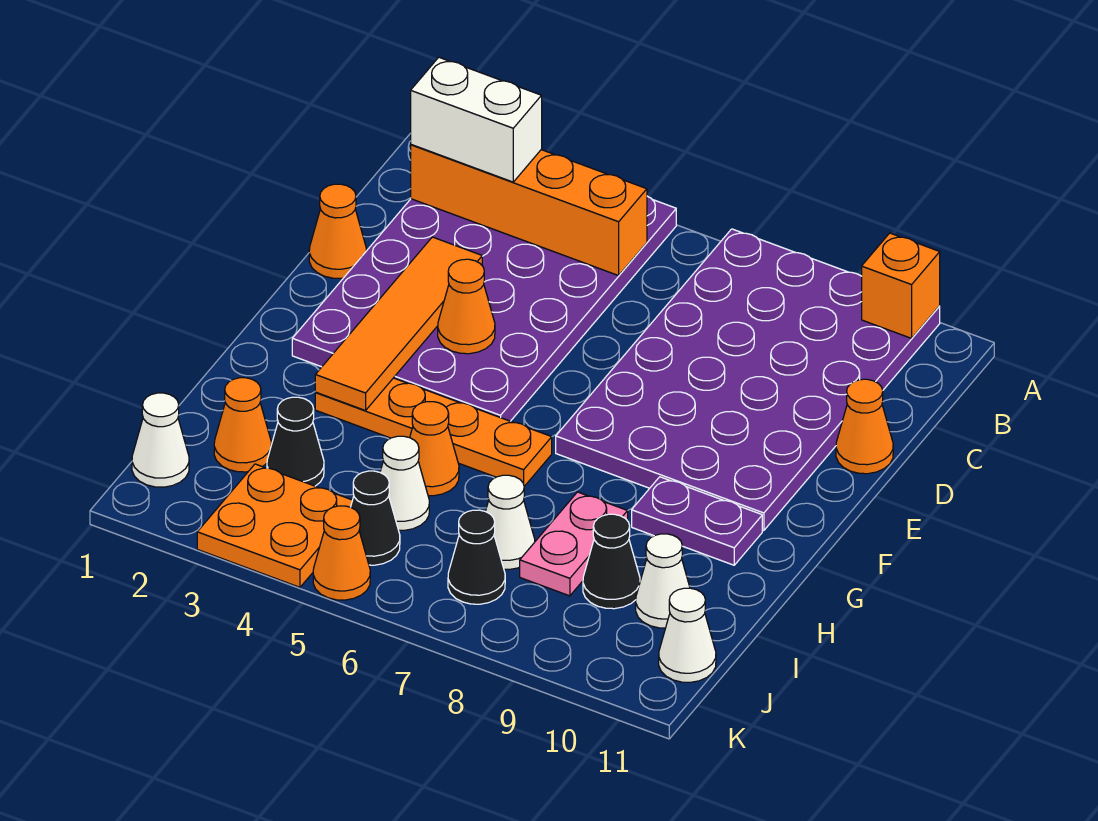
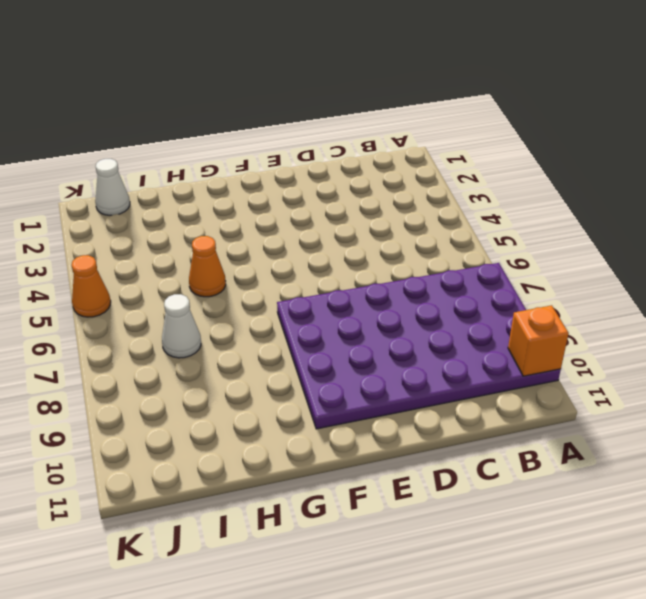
none -> purple 4x6 plate [292,196,676,421]
none -> orange 1x1 cone [309,184,366,278]
none -> orange 1x1 cone [836,379,893,474]

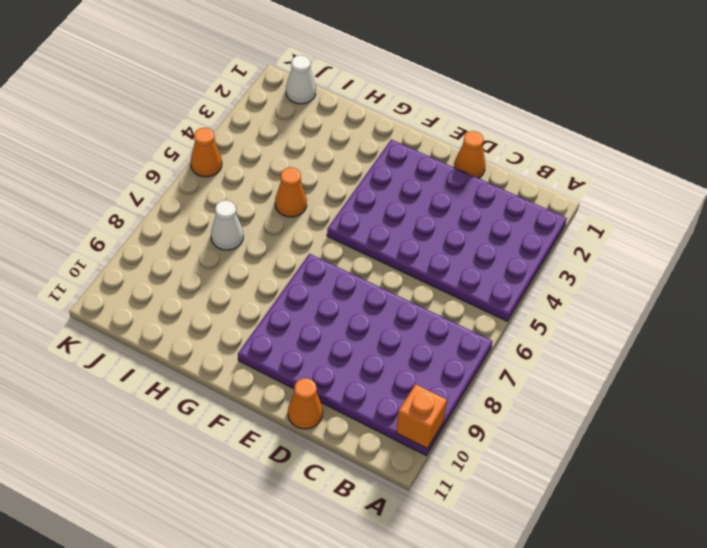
none -> orange 1x4 plate [315,378,552,486]
none -> purple 1x2 plate [632,477,762,565]
none -> pink 1x2 plate [520,492,628,596]

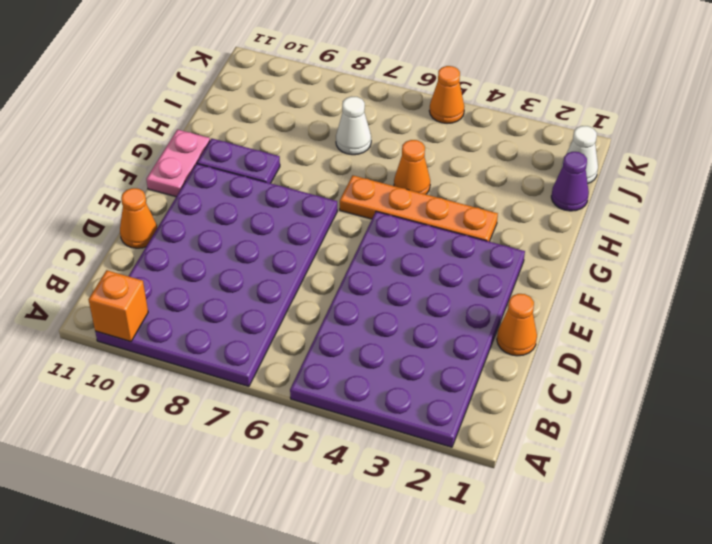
pink 1x2 plate [146,130,210,197] -> pink 1x2 plate moved to [520,492,628,596]
purple 1x1 cone [551,152,589,211] -> none
none -> orange 1x1 cone [214,378,271,472]
none -> black 1x1 cone [267,397,324,486]
none -> white 1x1 cone [380,436,429,530]

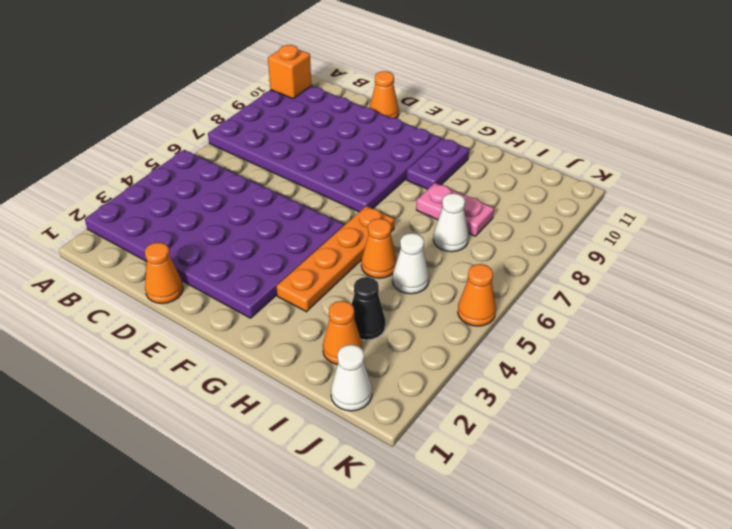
none -> black 1x1 cone [583,514,640,609]
none -> white 1x1 cone [636,534,690,628]
none -> orange 2x2 plate [197,464,352,587]

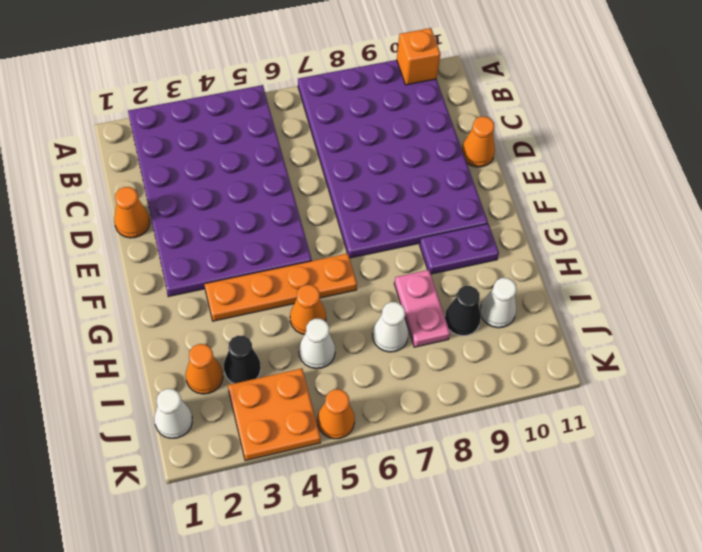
none -> black 1x1 cone [351,471,400,565]
none -> black 1x1 cone [448,510,505,604]
none -> white 1x1 cone [659,588,716,682]

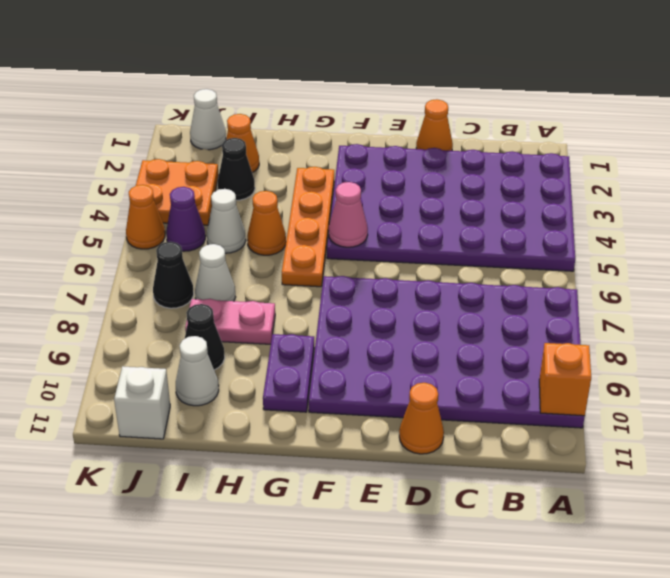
pink 1x1 cone [329,182,368,247] -> none
purple 1x1 cone [166,187,205,251] -> black 1x1 cone [351,471,400,565]
white 1x1 brick [114,366,170,439] -> white 1x1 cone [659,588,716,682]
none -> orange 1x4 brick [411,145,647,276]
none -> orange 1x4 tile [315,237,482,411]
none -> orange 1x1 cone [438,259,495,354]

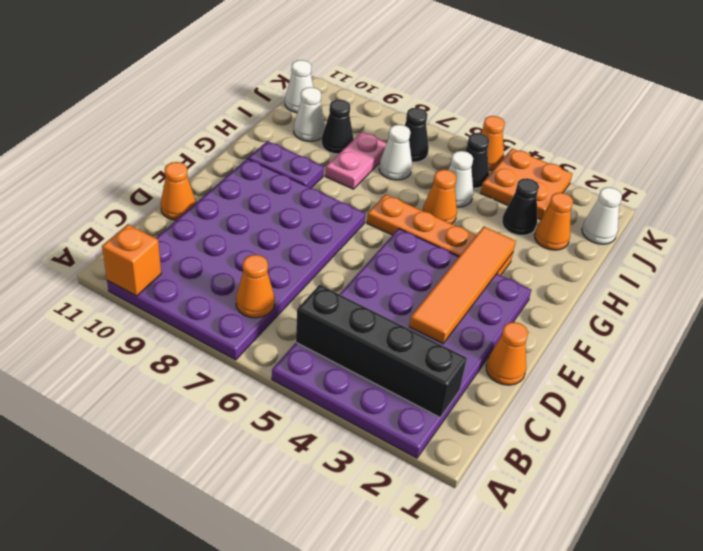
black 1x4 brick [296,285,467,418] -> orange 1x4 brick [411,145,647,276]
orange 1x1 cone [236,255,275,318] -> orange 1x1 cone moved to [438,259,495,354]
none -> white 1x2 brick [411,57,542,182]

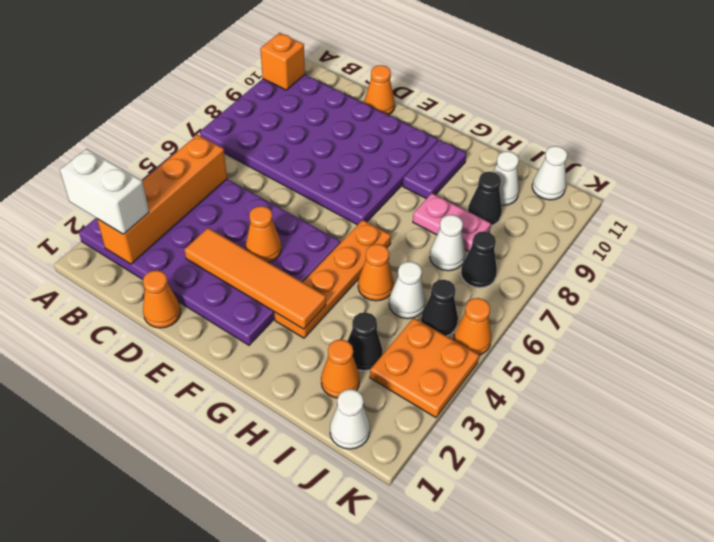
white 1x2 brick [60,149,149,234] -> white 1x2 brick turned to [411,57,542,182]

